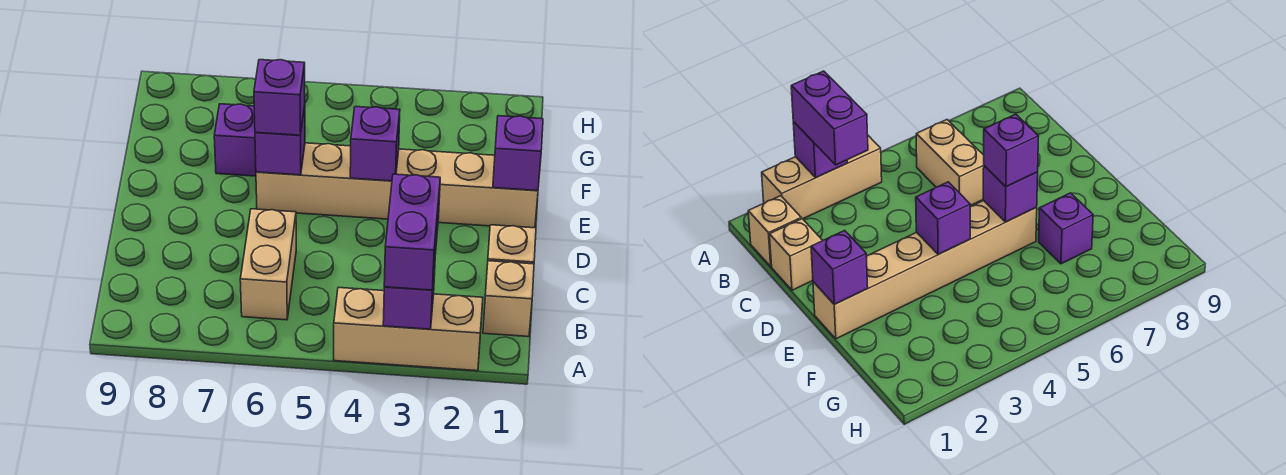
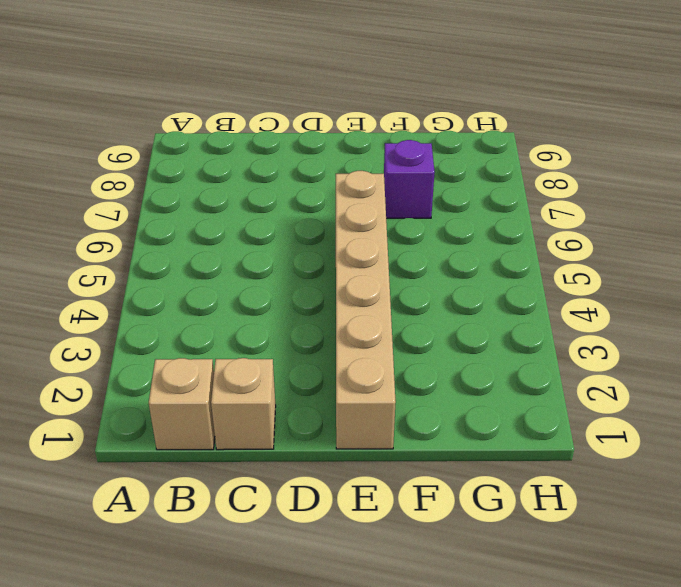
none -> tan 1x3 brick [334,287,483,371]
none -> tan 1x2 brick [240,209,296,320]
none -> purple 1x1 brick [383,266,435,329]

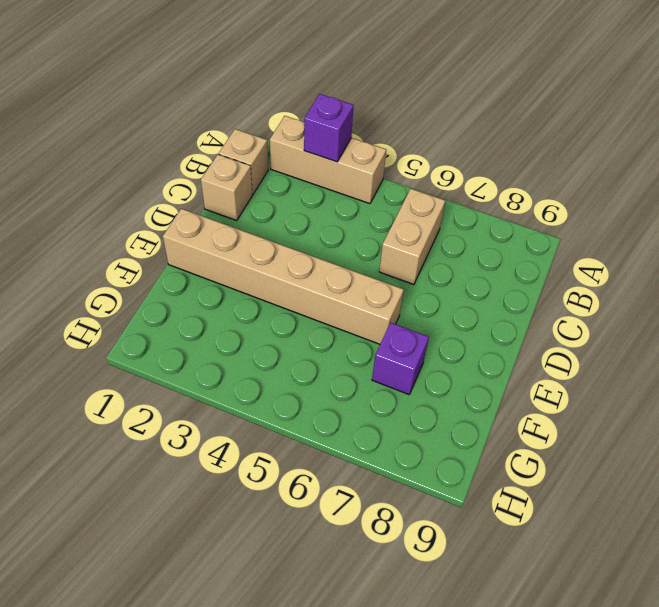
none -> purple 1x1 brick [493,116,543,191]
none -> purple 1x1 brick [350,107,400,181]
none -> purple 1x1 brick [255,106,305,175]

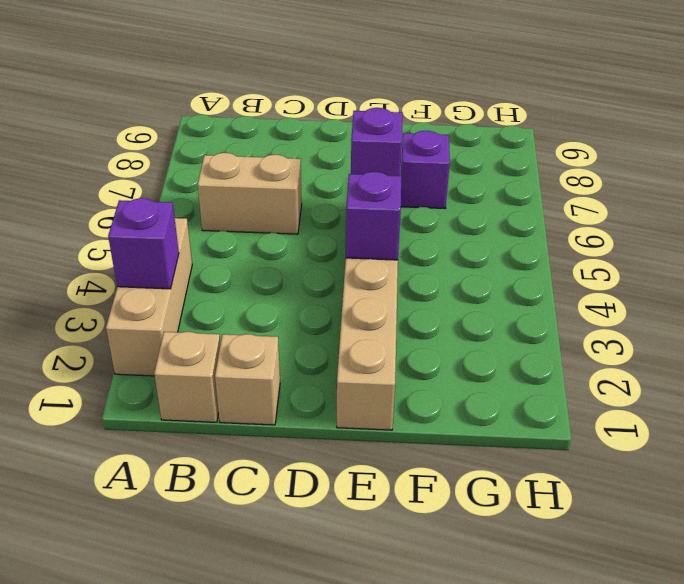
none -> purple 1x1 brick [493,116,543,191]
none -> purple 1x2 brick [384,174,440,290]
none -> purple 1x1 brick [254,60,305,135]

